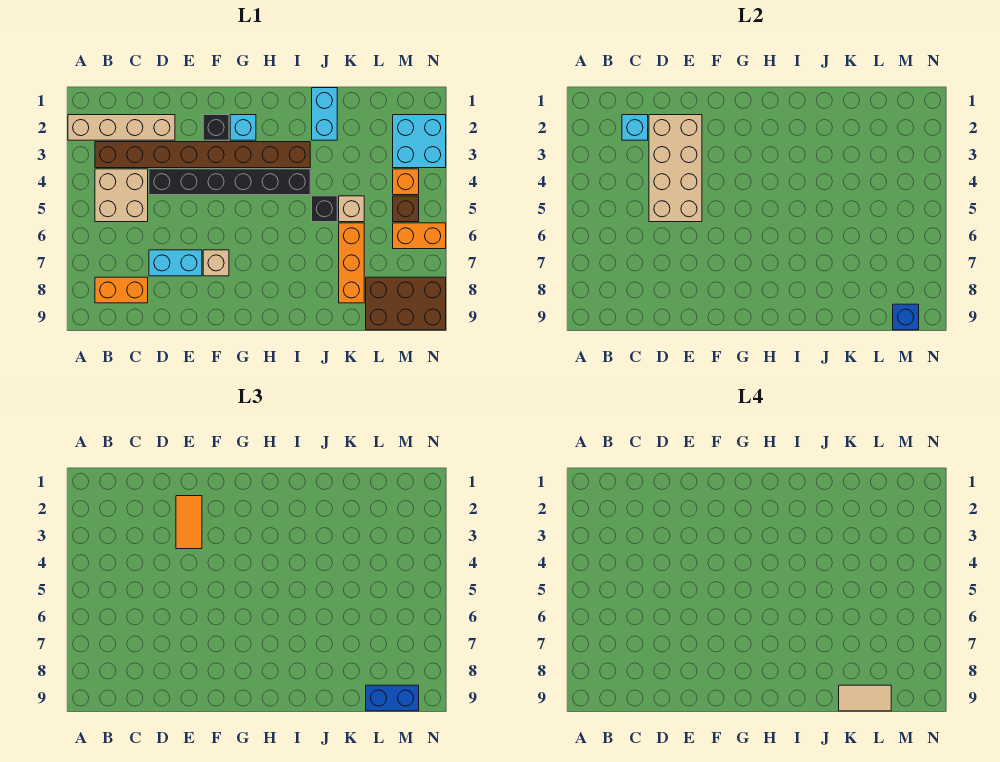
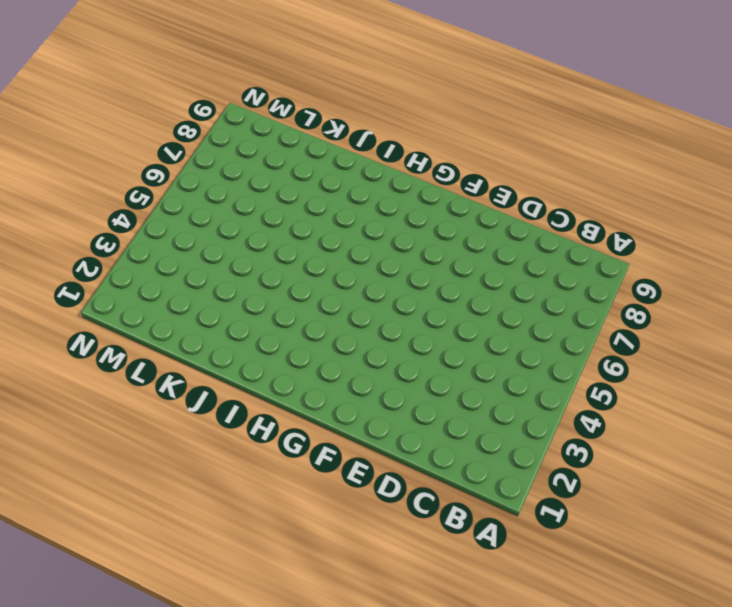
none -> tan 1x4 brick [68,115,175,140]
none -> brown 1x8 brick [95,142,310,168]
none -> tan 2x2 brick [95,169,148,222]

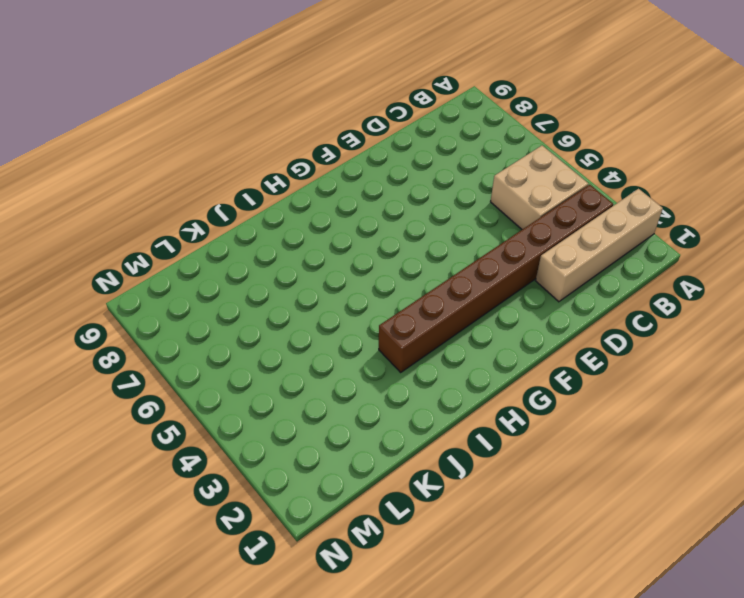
none -> orange 1x2 brick [95,277,148,303]
none -> black 1x6 brick [149,169,310,195]
none -> cyan 1x2 brick [149,250,202,276]

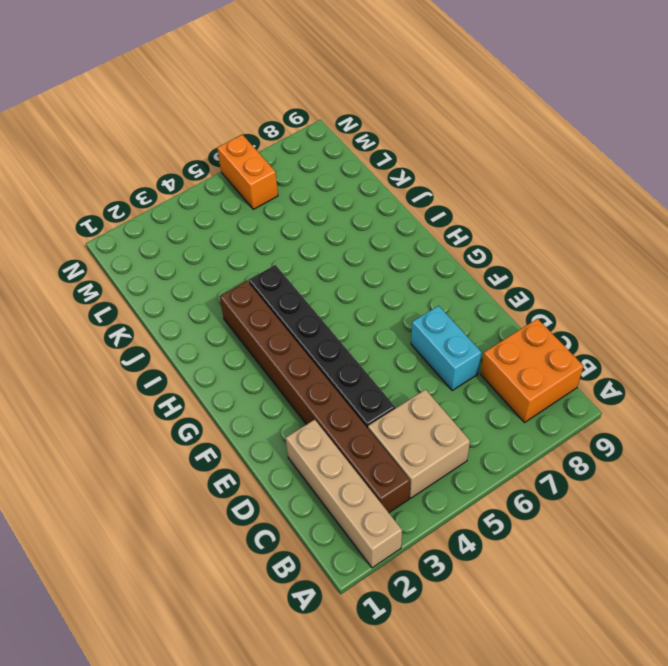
orange 2x2 brick [481,319,583,422] -> orange 1x2 brick [95,277,148,303]
none -> black 1x1 brick [203,115,229,140]
none -> tan 1x1 brick [203,250,229,276]
none -> cyan 1x1 brick [230,115,256,140]

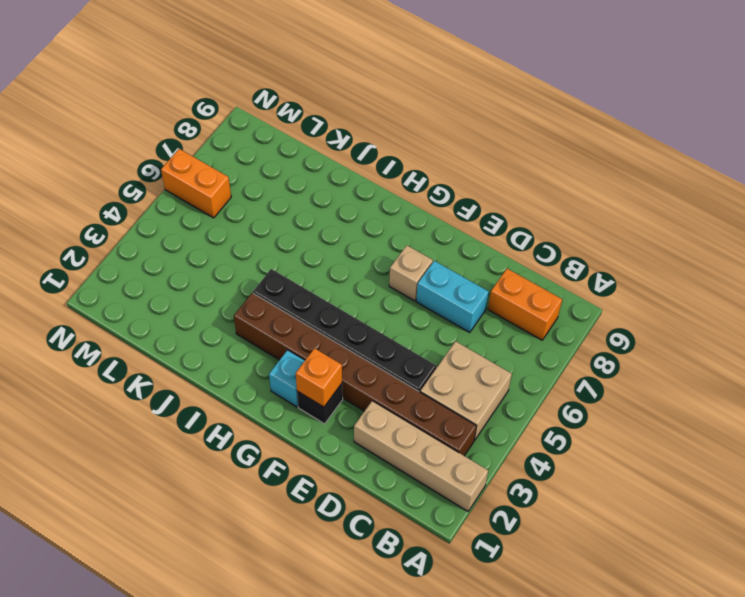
orange 1x1 brick [296,348,342,407] -> orange 1x1 brick moved to [393,169,419,195]
none -> cyan 1x2 brick [312,88,337,140]
none -> black 1x1 brick [312,196,337,222]
none -> tan 1x1 brick [339,196,364,222]

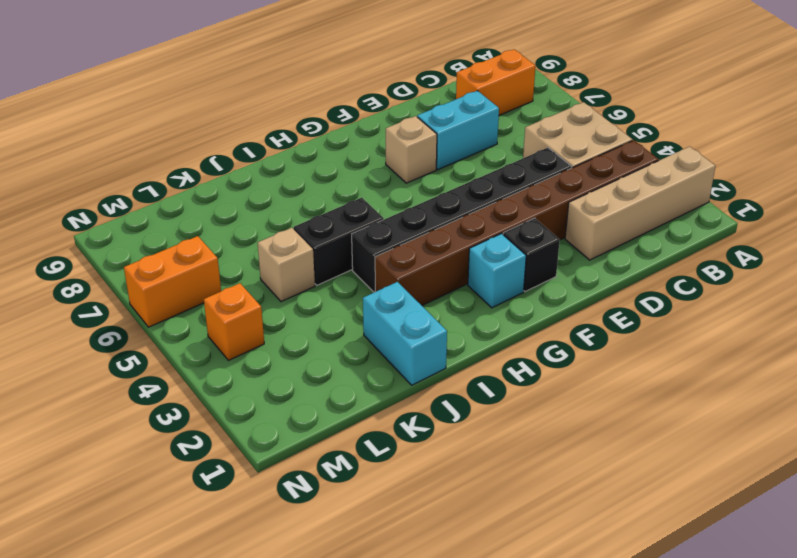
black 1x2 brick [294,198,384,285] -> black 1x1 brick [312,196,337,222]
none -> orange 1x3 brick [339,223,364,303]
none -> brown 2x3 brick [366,277,446,330]
none -> cyan 2x2 brick [393,115,446,168]

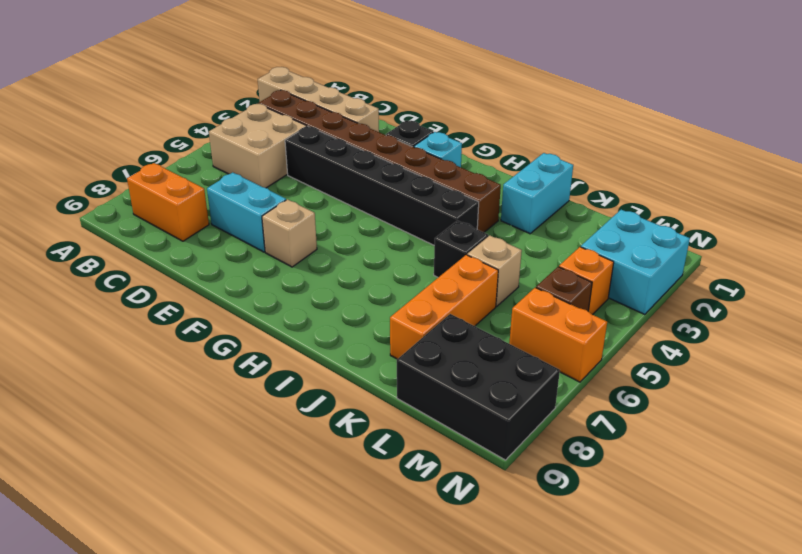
black 2x3 brick [397,314,560,460] -> brown 2x3 brick [366,277,446,330]
none -> cyan 1x1 brick [622,115,648,140]
none -> tan 2x4 brick [649,115,702,222]
none -> blue 1x1 brick [893,304,919,330]

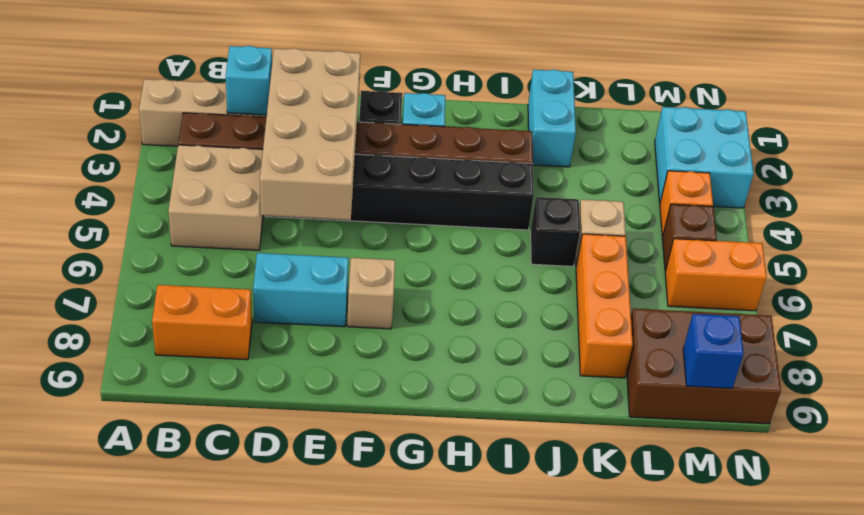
none -> orange 1x2 tile [176,496,202,549]
none -> blue 1x2 brick [366,685,419,711]
none -> tan 1x2 tile [839,685,891,711]

